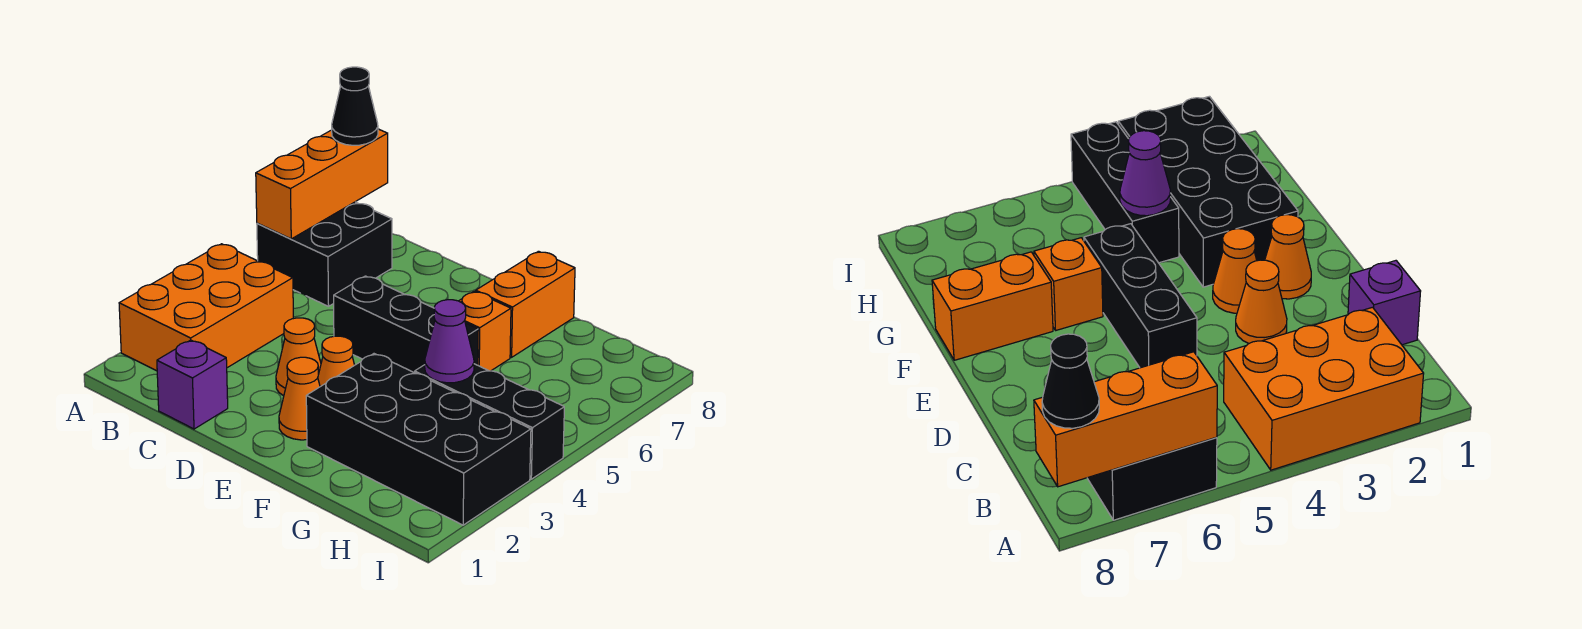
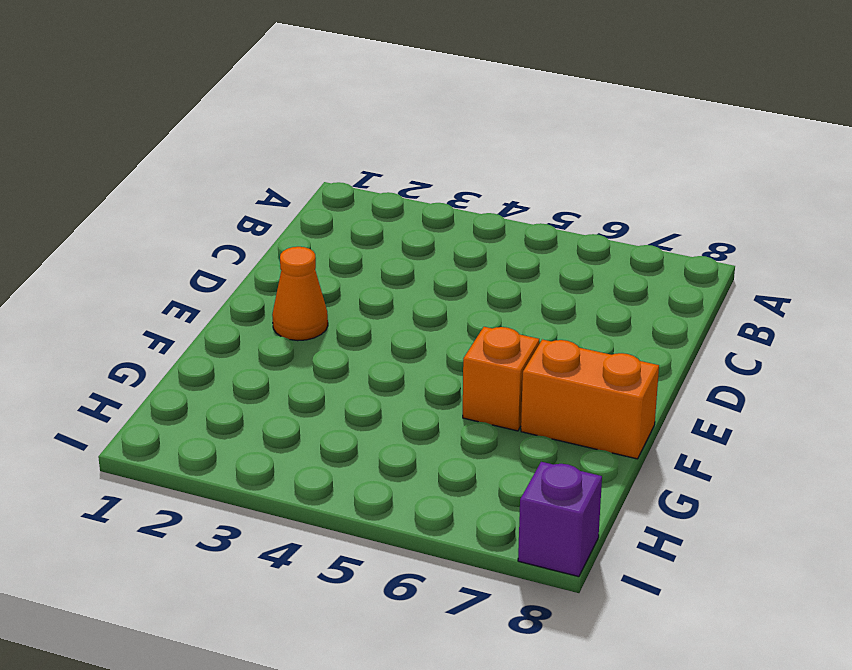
purple 1x1 brick [518,462,602,577] -> purple 1x1 brick moved to [157,340,228,429]
none -> orange 2x3 brick [119,244,293,371]
none -> black 2x2 brick [257,202,392,306]
none -> orange 1x1 cone [276,318,321,396]

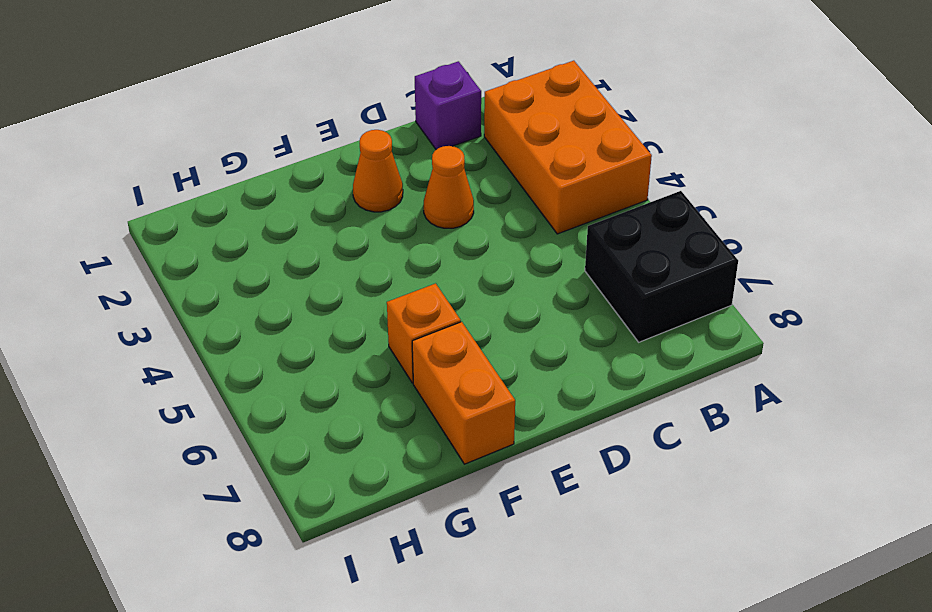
none -> black 1x3 brick [334,276,478,373]
none -> orange 1x1 cone [318,336,354,387]
none -> black 2x4 brick [306,354,531,525]

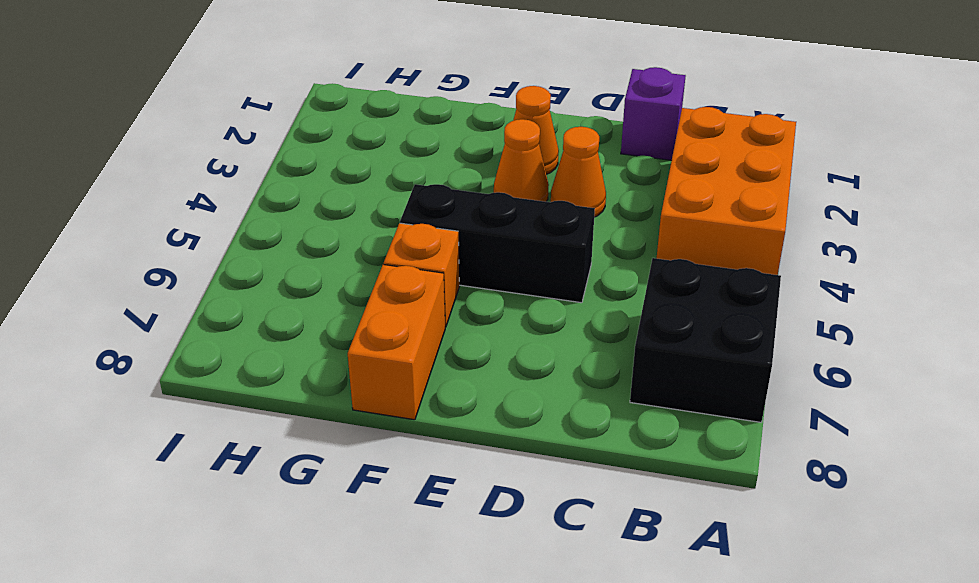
none -> black 2x4 brick [306,354,531,525]
none -> black 1x3 brick [415,364,564,479]
none -> orange 1x3 brick [256,129,388,239]

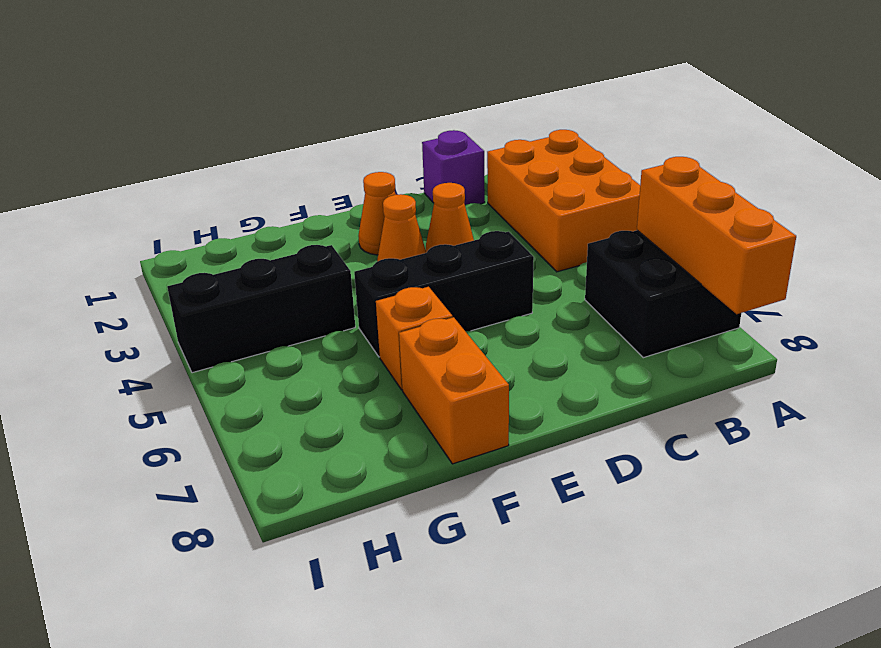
none -> black 2x4 brick [306,354,531,525]
none -> purple 1x1 cone [425,300,474,383]
none -> black 1x1 cone [332,67,378,145]

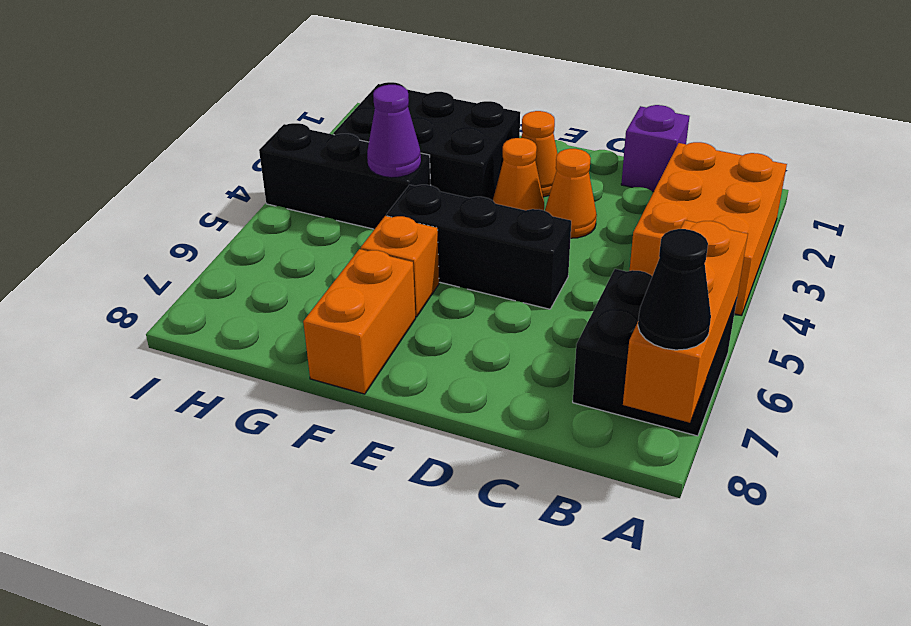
black 2x3 brick [333,82,520,200] -> black 2x4 brick [306,354,531,525]

